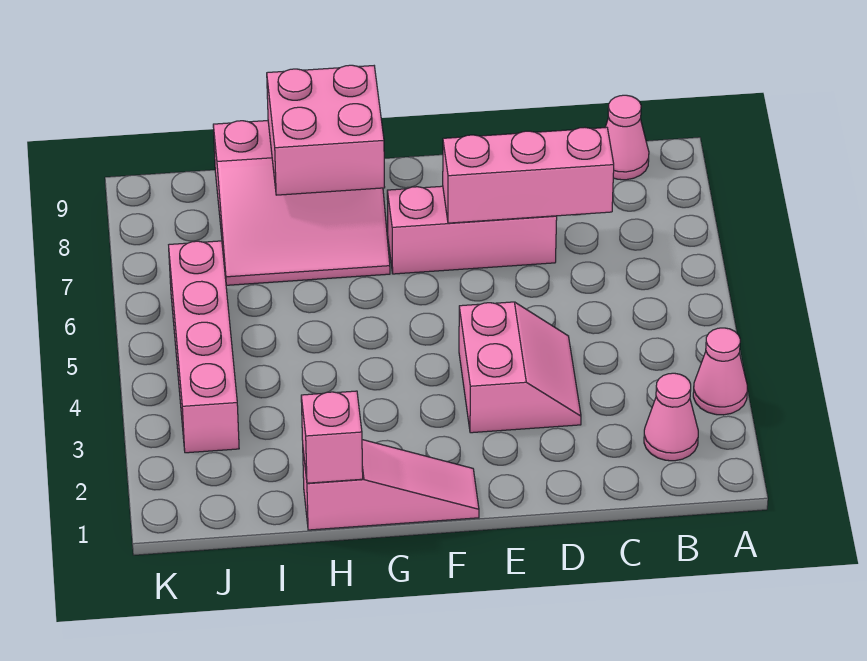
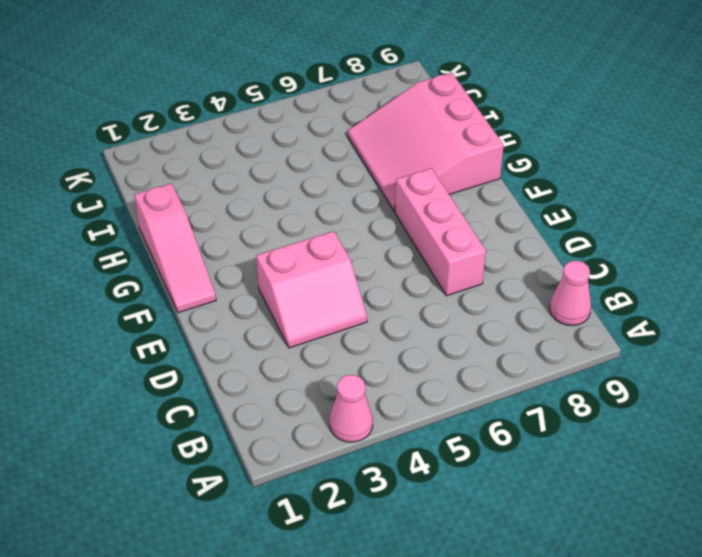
none -> pink 1x1 cone [644,373,698,461]
none -> pink 1x4 brick [169,241,239,453]

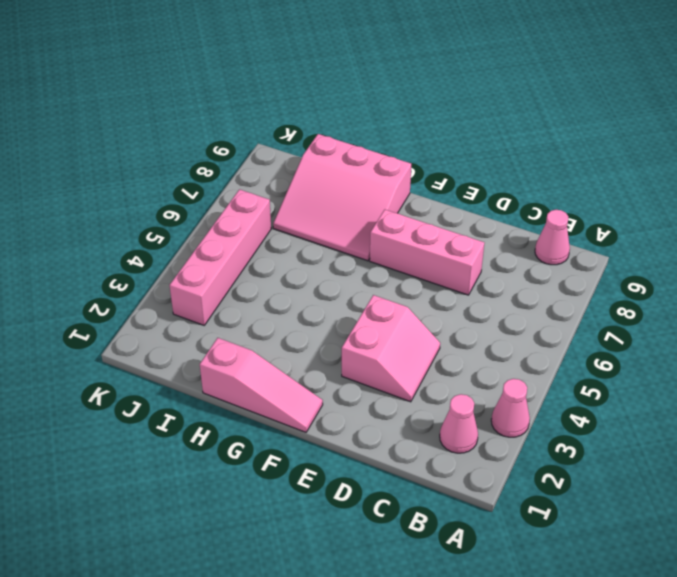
none -> pink 1x3 brick [443,127,614,223]
none -> pink 2x2 brick [267,65,385,195]

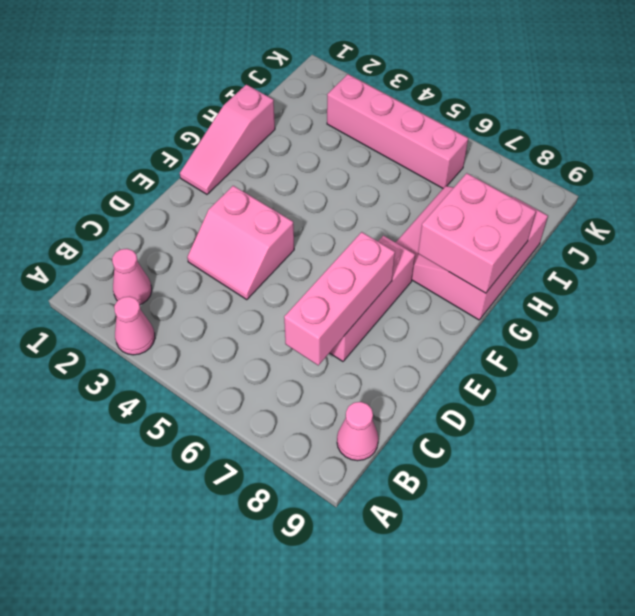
none -> pink 1x1 brick [301,391,363,483]

